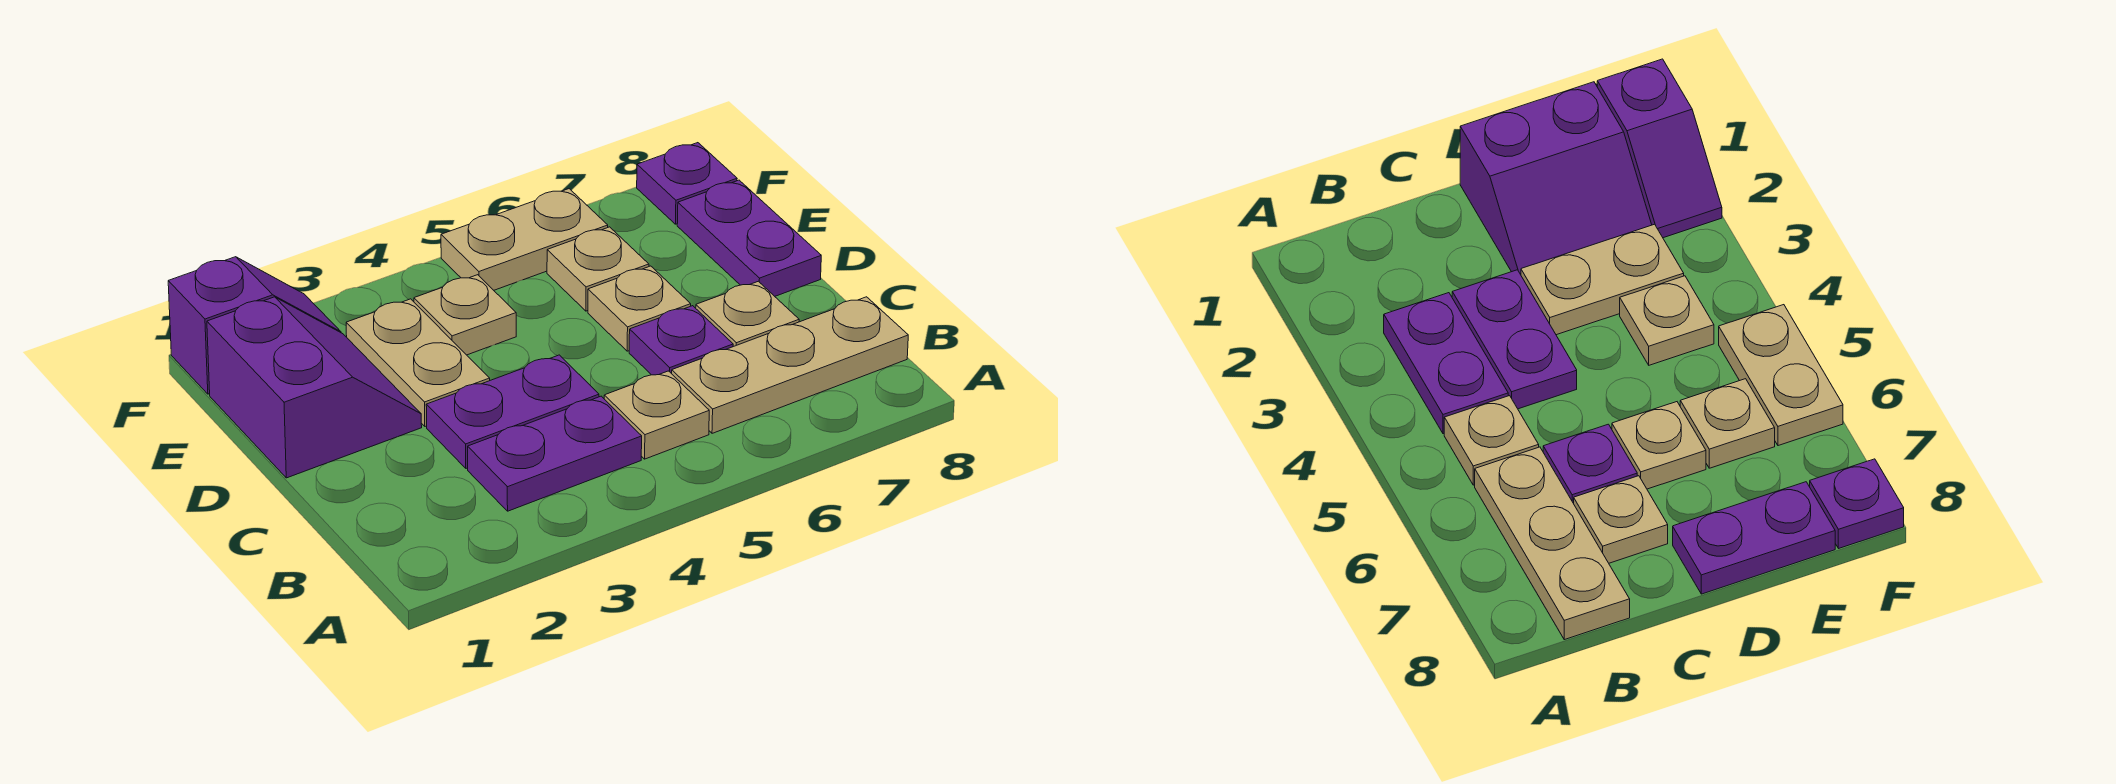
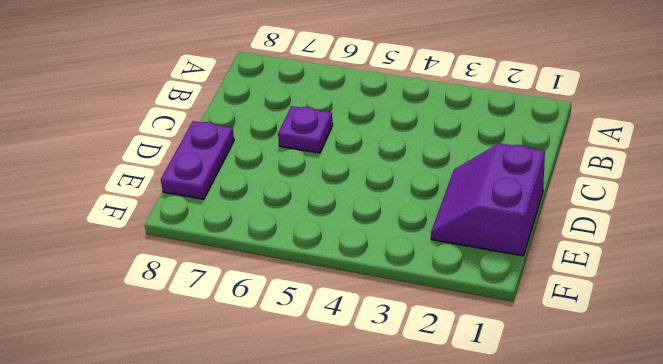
none -> purple 1x2 plate [468,396,642,511]
none -> tan 1x1 plate [604,371,709,459]
none -> tan 1x3 plate [672,297,908,433]

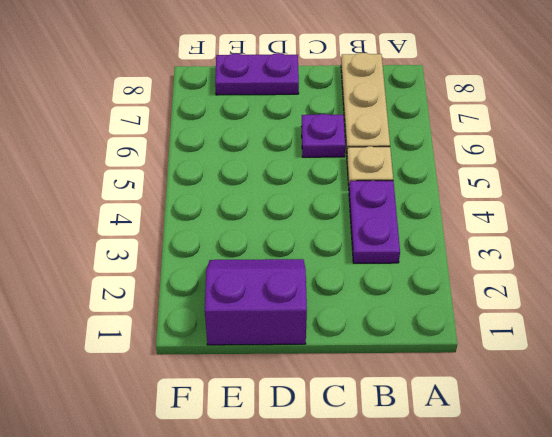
none -> purple 1x2 plate [426,355,599,468]
none -> tan 1x1 plate [696,281,799,347]
none -> tan 1x2 plate [346,299,490,426]

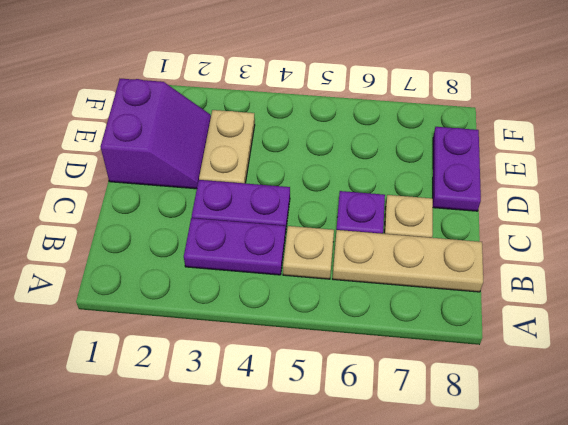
none -> tan 1x1 plate [588,266,691,351]
none -> tan 1x1 plate [414,275,516,355]
none -> tan 1x1 plate [547,227,649,311]

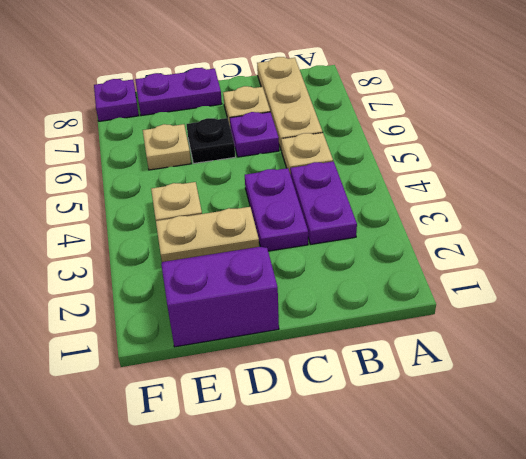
black 1x1 plate [187,118,235,163] -> tan 1x1 plate [588,266,691,351]
none -> purple 1x2 slope [168,257,341,394]
none -> tan 1x2 plate [441,189,608,290]

